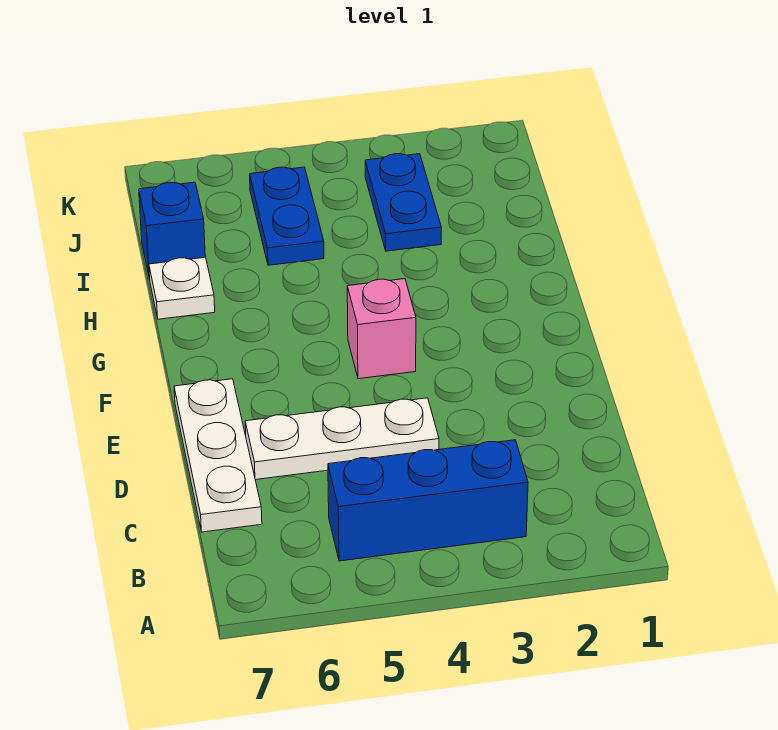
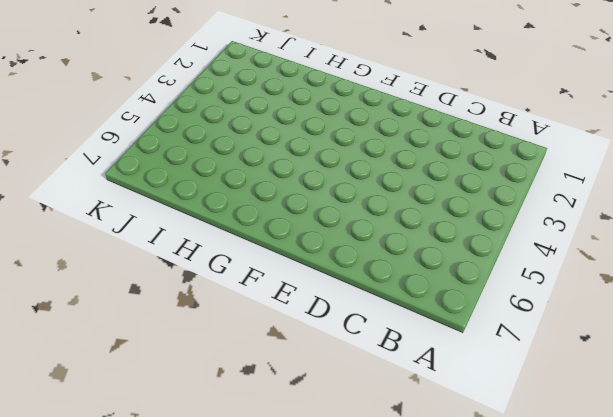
none -> blue 1x3 brick [328,440,528,561]
none -> white 1x3 plate [174,379,262,532]

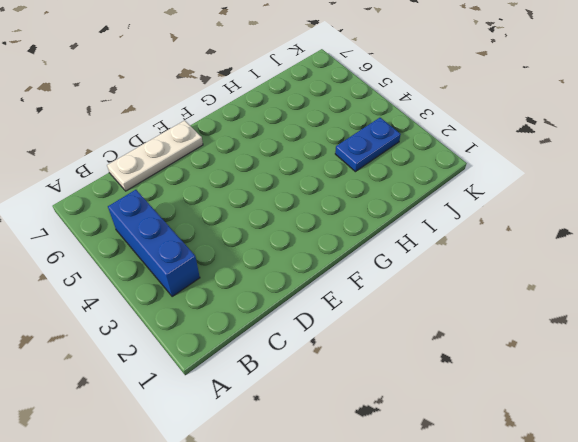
none -> white 1x3 plate [245,398,439,480]
none -> pink 1x1 brick [347,279,416,379]

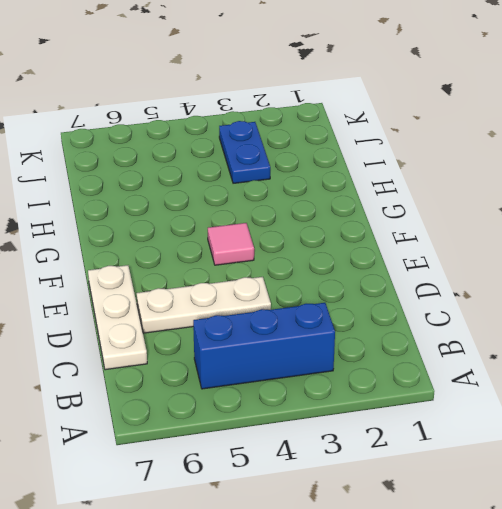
pink 1x1 tile [208,223,254,265] -> pink 1x1 brick [347,279,416,379]
none -> white 1x1 plate [149,257,215,319]
none -> blue 1x2 plate [250,167,324,265]

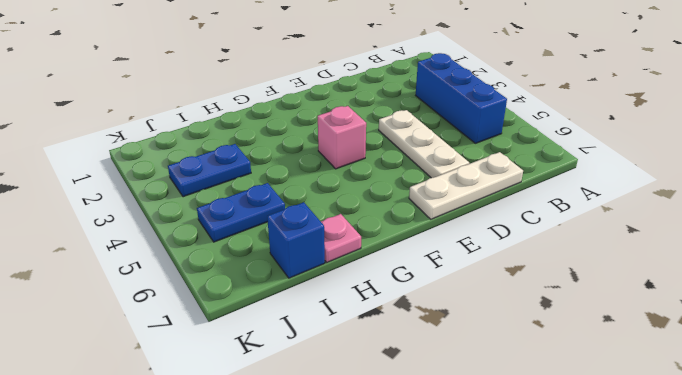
pink 1x1 plate [321,214,361,262] -> white 1x1 plate [149,257,215,319]

